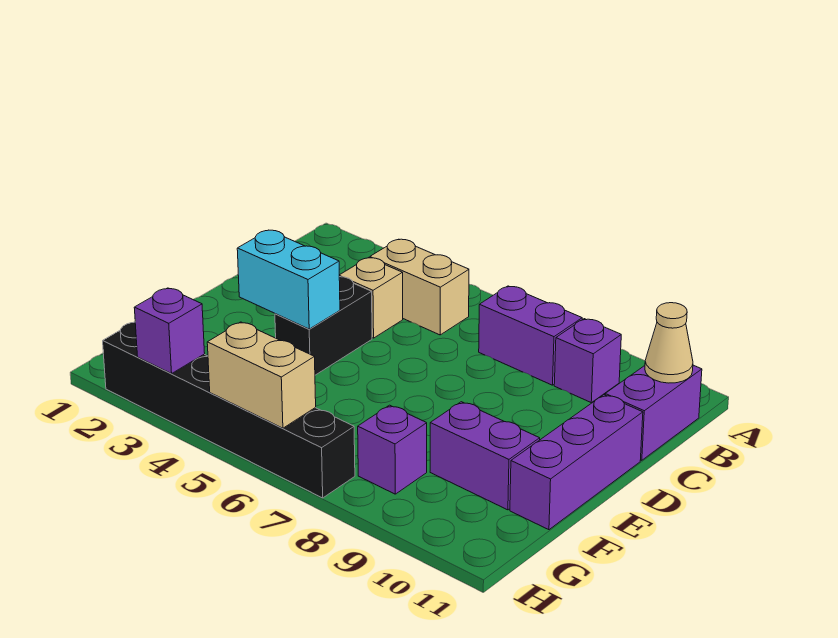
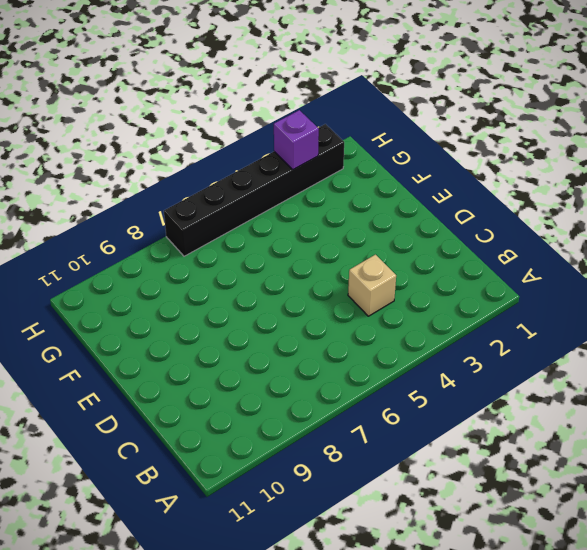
none -> tan 1x2 brick [370,239,469,335]
none -> purple 1x2 brick [479,286,582,385]
none -> purple 1x1 brick [554,319,621,403]

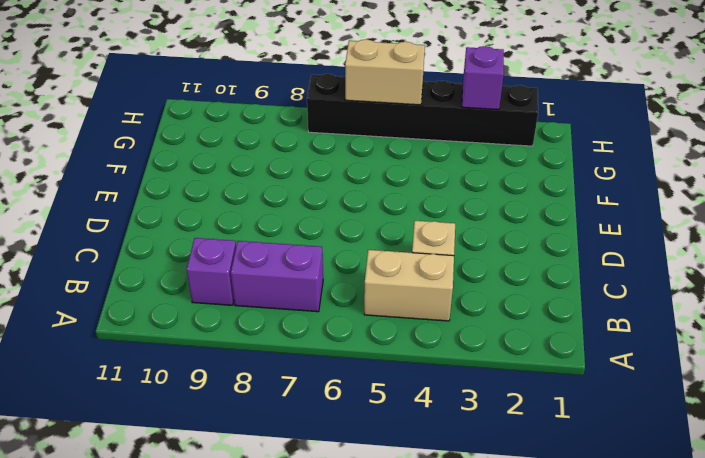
none -> purple 1x2 brick [605,365,702,460]
none -> black 1x2 brick [275,277,372,375]
none -> purple 1x3 brick [510,395,643,530]

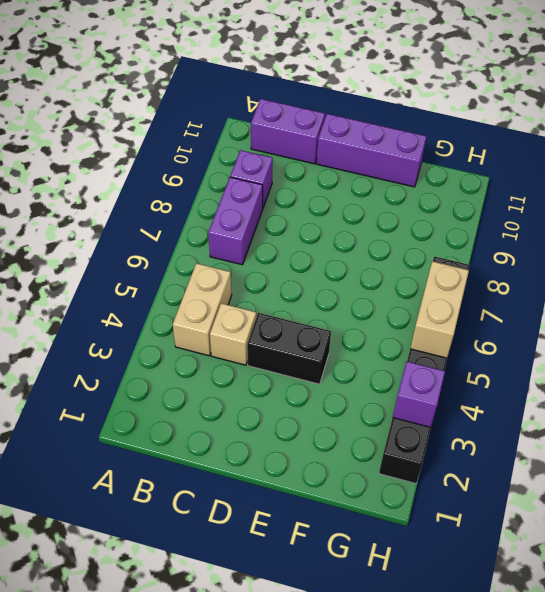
none -> purple 1x2 brick [430,402,540,510]
none -> purple 1x1 brick [358,405,427,494]
none -> tan 1x1 cone [645,303,693,383]

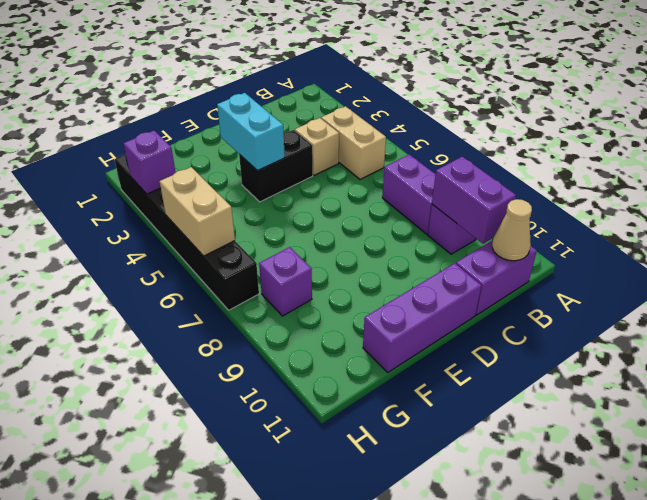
purple 1x2 brick [432,156,516,244] -> purple 1x2 brick moved to [430,402,540,510]

